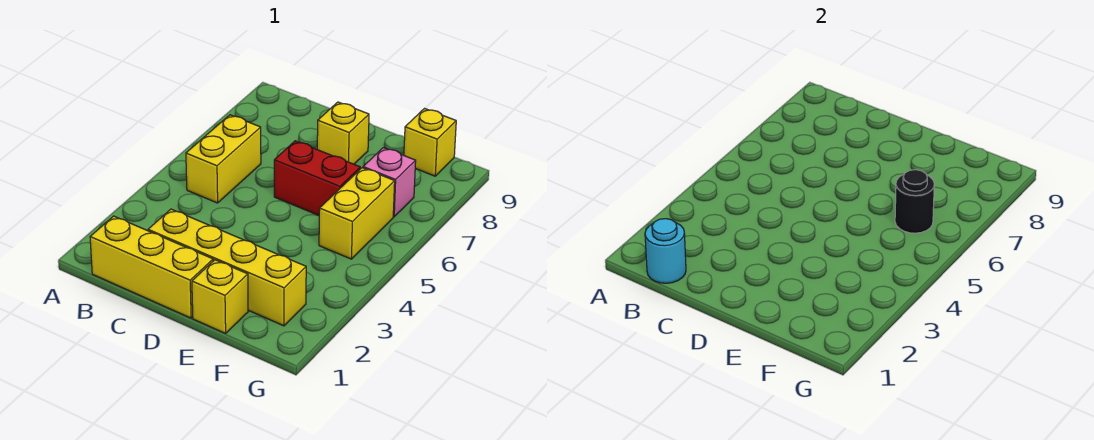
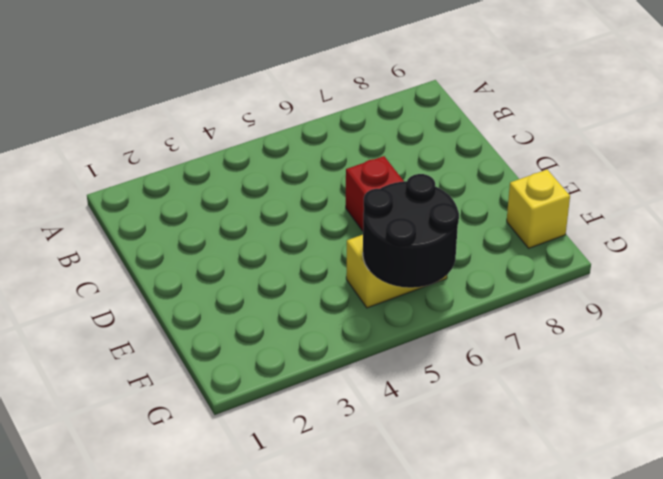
black 2x2 round brick [363,174,459,288] -> black 1x1 round brick [895,170,934,233]
none -> yellow 1x3 brick [90,216,213,318]
none -> yellow 1x2 brick [186,115,261,203]

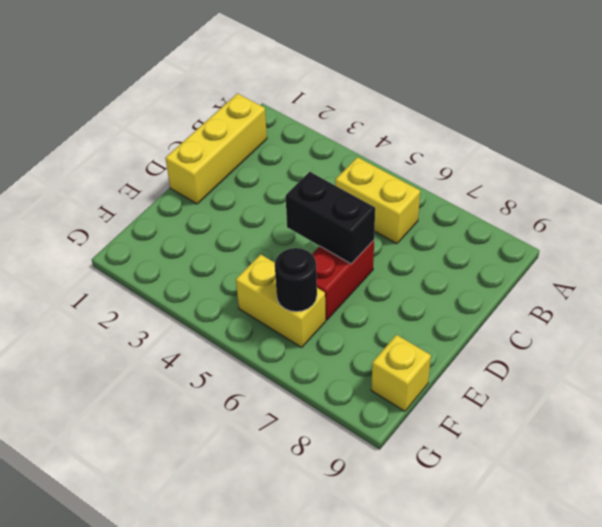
black 1x2 brick [286,172,375,264] -> none
none -> yellow 1x4 brick [148,209,306,326]
none -> yellow 1x1 brick [317,102,369,164]

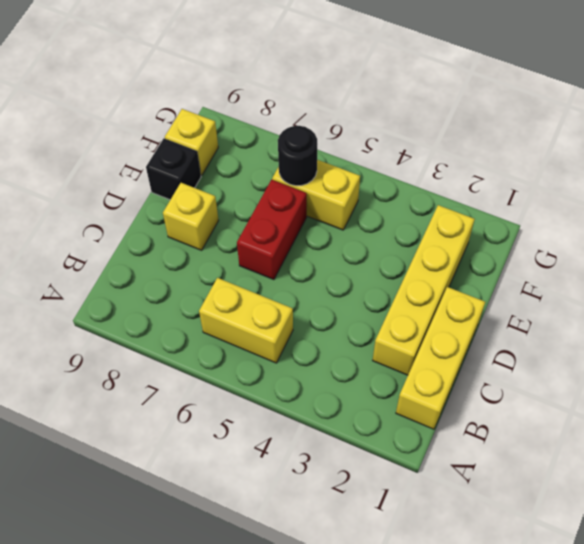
black 1x1 brick [146,138,201,200] -> none
none -> yellow 1x1 brick [192,260,248,333]
none -> pink 1x1 brick [363,148,416,217]

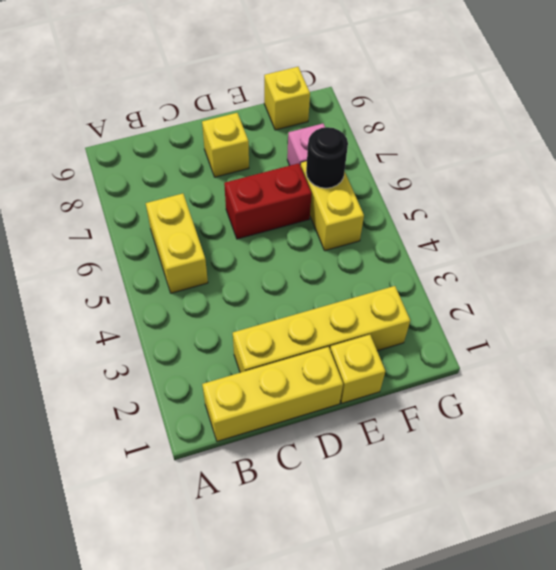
none -> cyan 1x1 round brick [645,219,686,283]

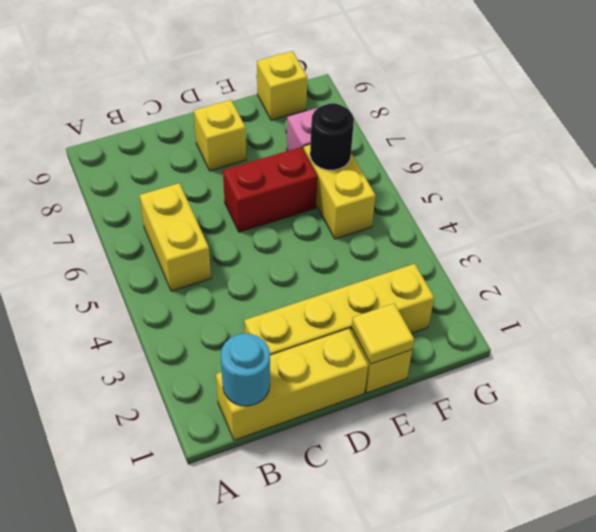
yellow 1x1 tile [351,303,414,364] -> none

